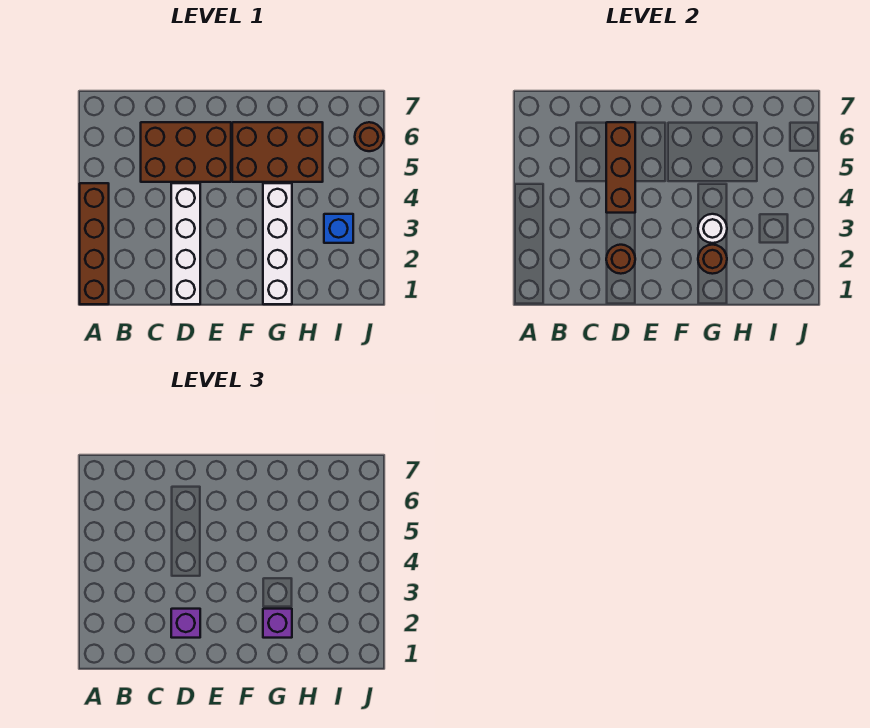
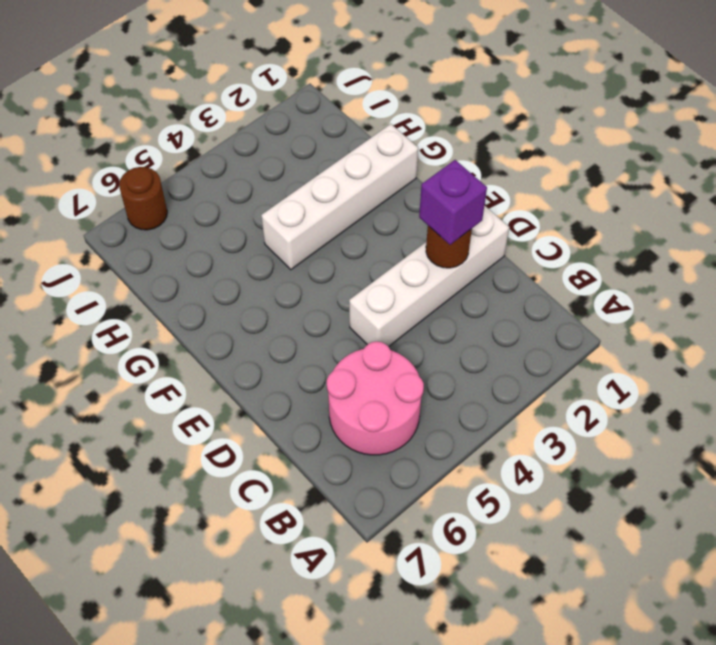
pink 2x2 round brick [327,341,424,455] -> brown 2x3 brick [141,122,231,182]
none -> brown 1x4 brick [80,183,109,304]
none -> brown 2x3 brick [232,122,323,182]
none -> blue 1x1 brick [324,214,353,243]

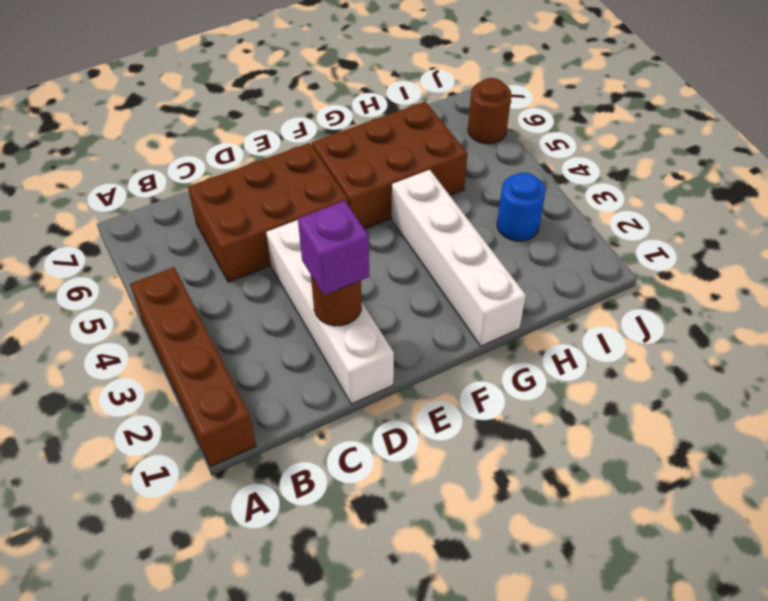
blue 1x1 round brick [497,173,546,241] -> blue 1x1 brick [324,214,353,243]
none -> brown 1x3 brick [606,122,635,213]
none -> brown 1x1 round brick [698,245,727,274]
none -> white 1x1 round brick [698,214,727,243]

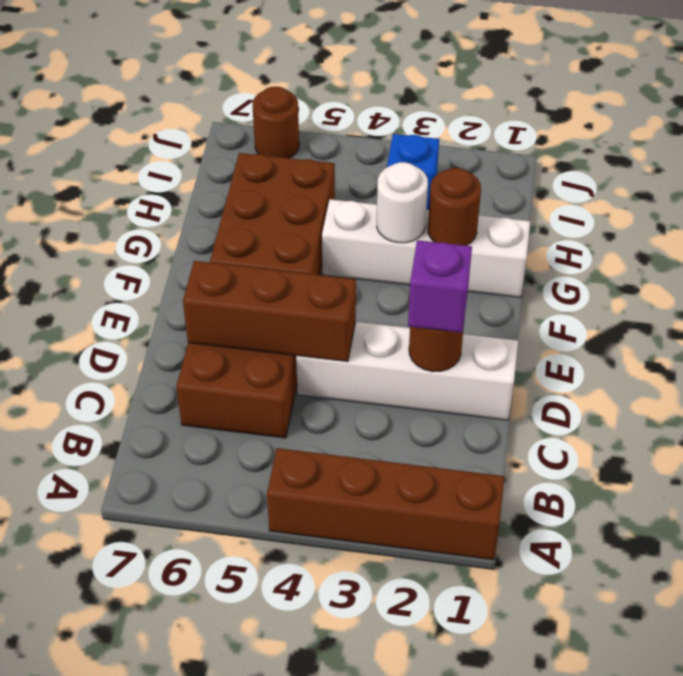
none -> purple 1x1 brick [263,609,292,638]

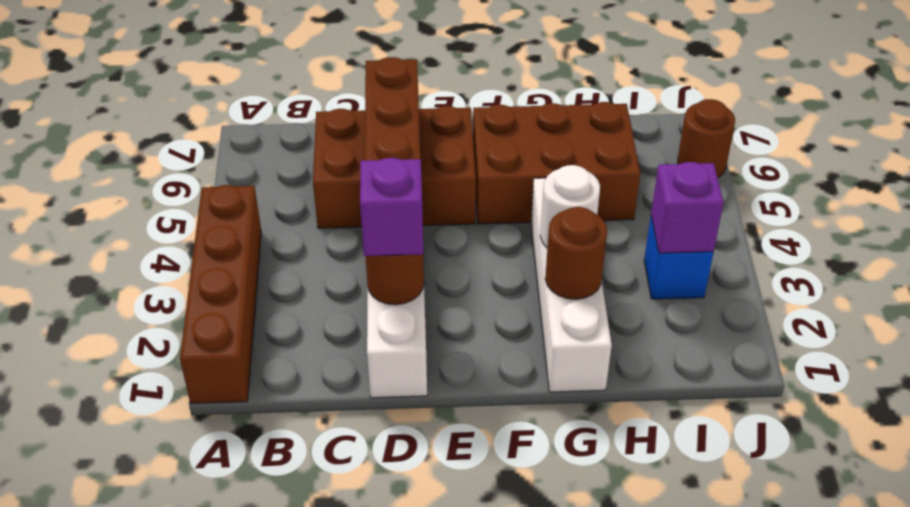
purple 1x1 brick [651,162,724,253] -> purple 1x1 brick moved to [263,609,292,638]

